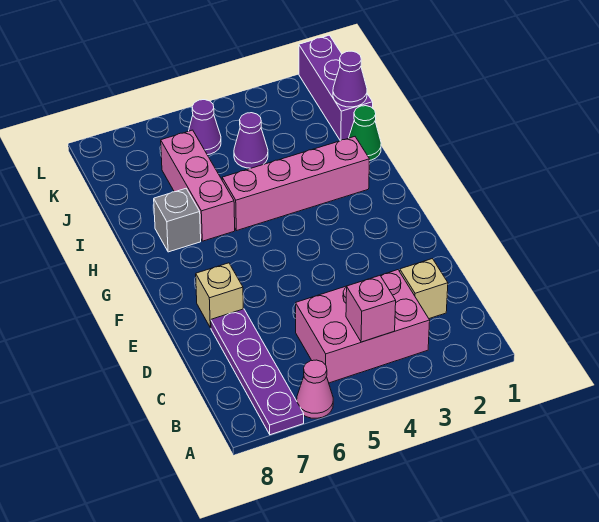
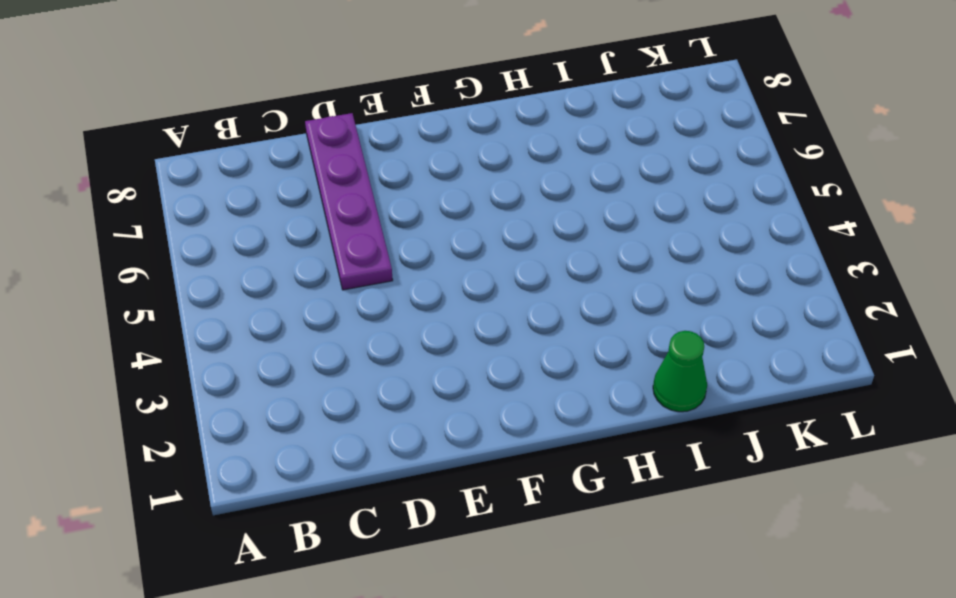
purple 1x4 plate [305,113,393,290] -> purple 1x4 plate turned to [211,309,304,435]
none -> pink 1x1 cone [297,360,333,418]
none -> pink 2x3 brick [296,270,430,383]
none -> tan 1x1 brick [400,259,448,319]

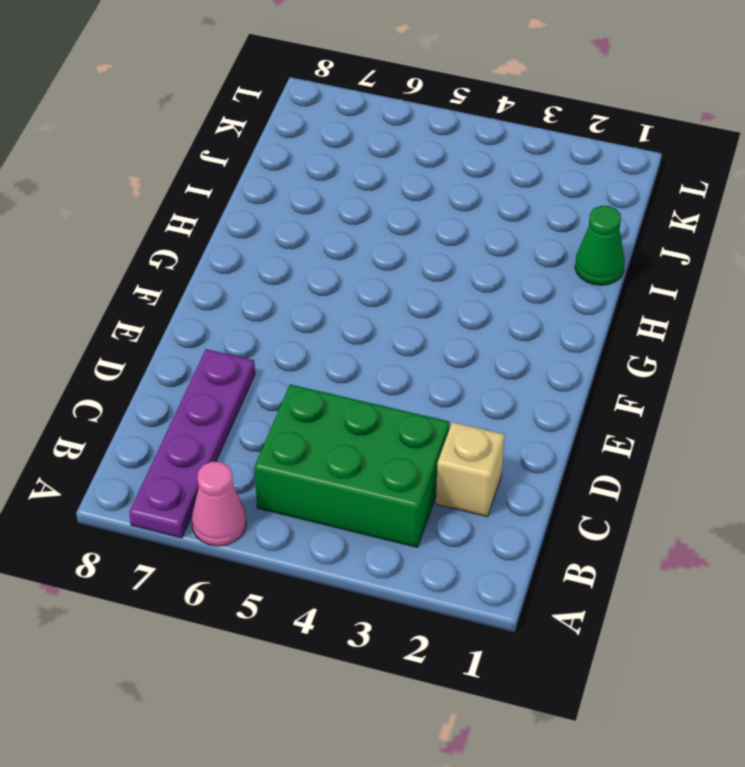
green 2x3 brick [254,384,449,547] -> pink 2x3 brick [296,270,430,383]
none -> tan 1x1 brick [196,263,243,328]
none -> pink 1x4 brick [222,137,369,231]
none -> pink 1x3 brick [161,130,235,241]

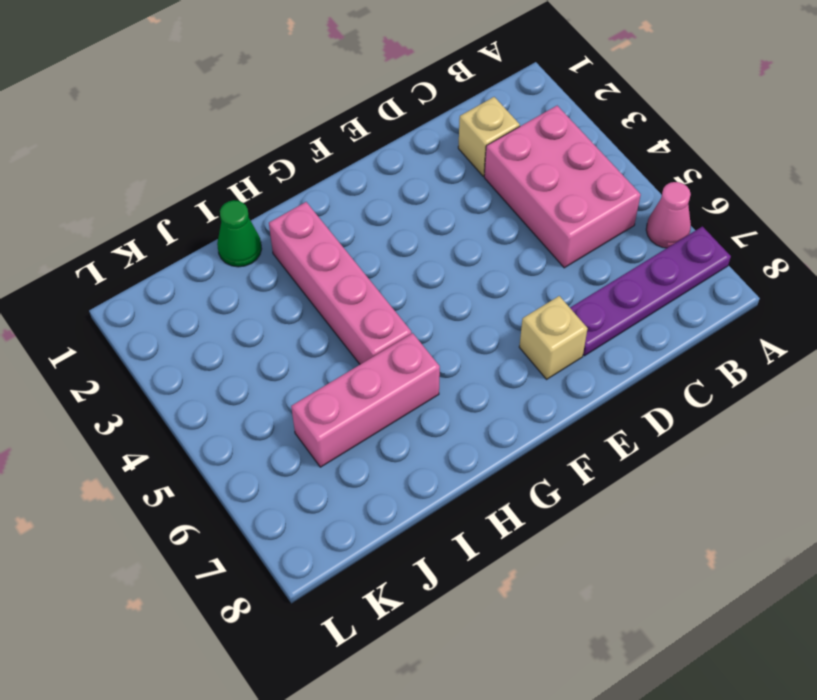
none -> grey 1x1 brick [154,189,201,252]
none -> purple 1x3 brick [299,35,373,141]
none -> purple 1x1 cone [234,113,268,168]

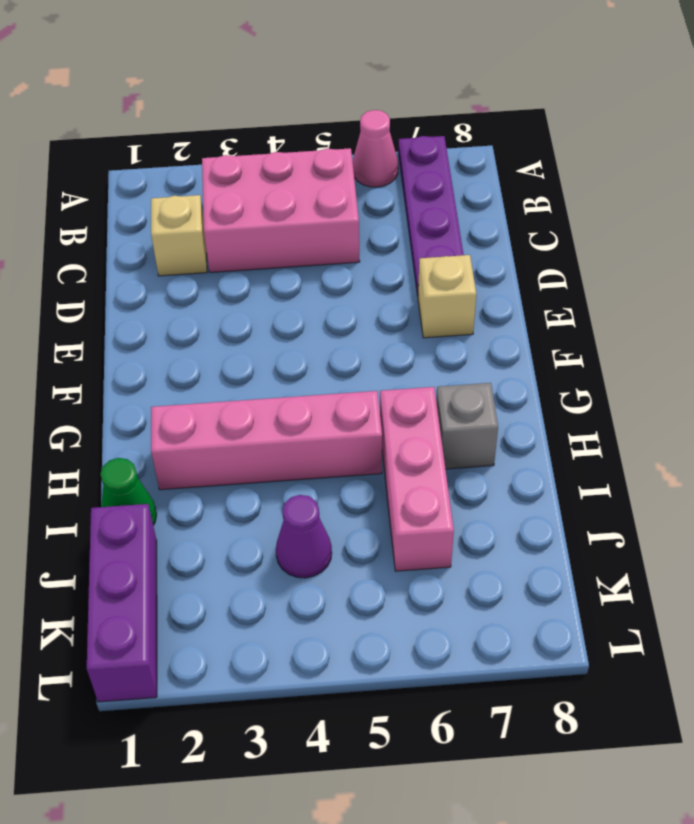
none -> purple 1x1 cone [189,100,221,155]
none -> pink 1x1 brick [346,276,396,342]
none -> purple 1x1 cone [333,51,367,107]

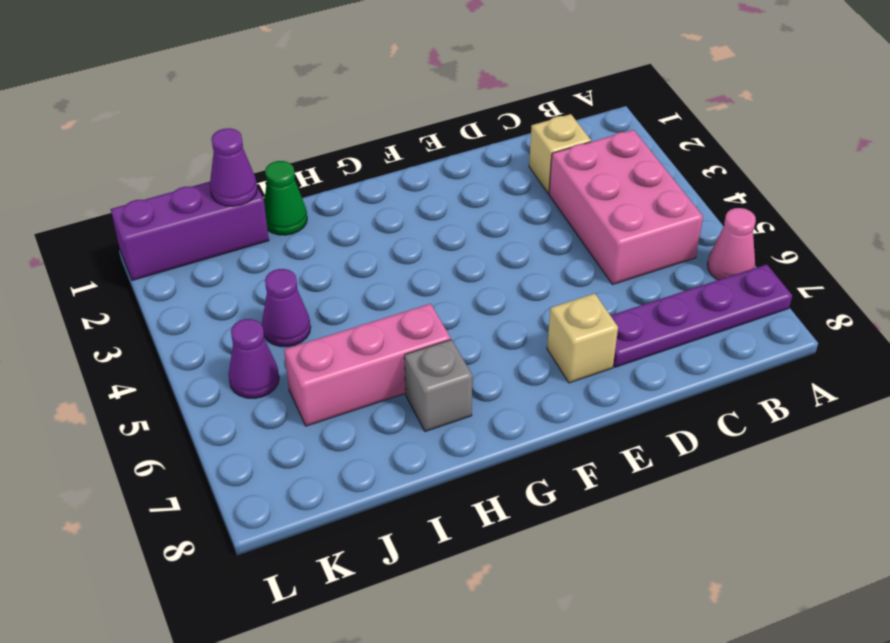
none -> pink 1x4 brick [222,137,369,231]
none -> pink 1x1 brick [346,276,396,342]

